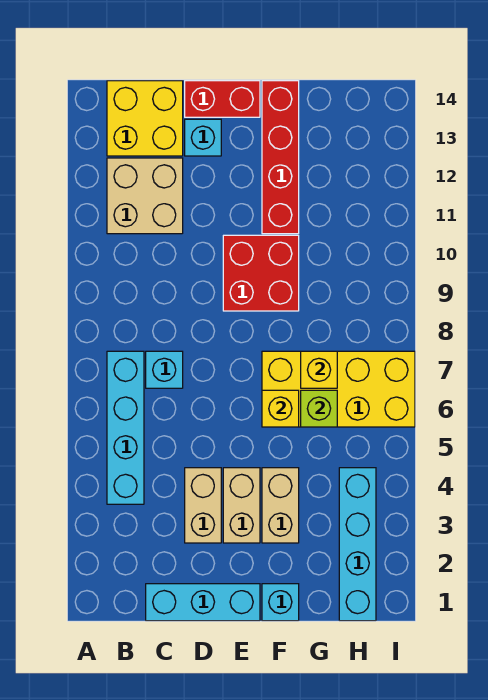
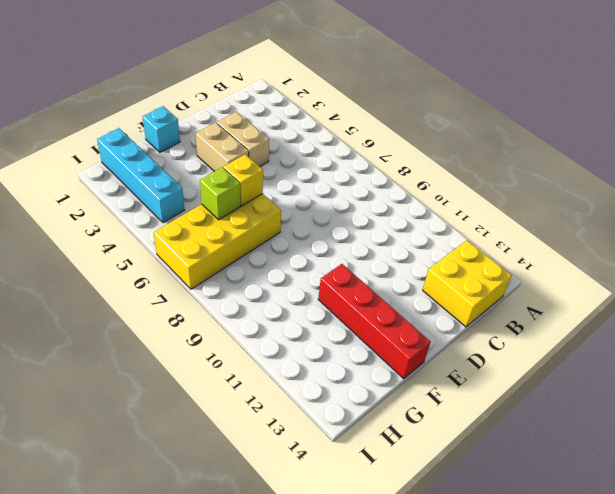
none -> cyan 1x4 brick [107,351,144,504]
none -> tan 2x2 brick [107,158,183,234]
none -> cyan 1x3 brick [146,584,260,621]

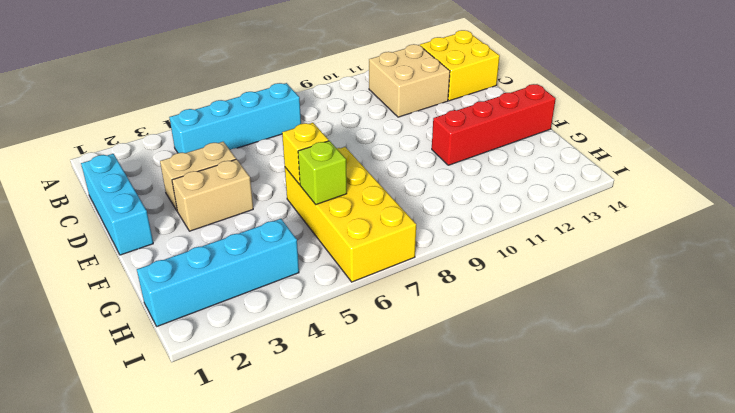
none -> cyan 1x1 brick [146,351,183,388]
none -> cyan 1x1 brick [185,119,221,156]
none -> red 1x2 brick [185,81,260,117]

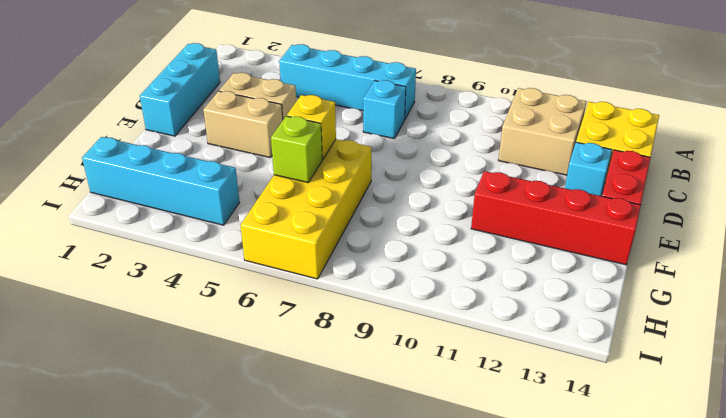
none -> red 2x2 brick [223,235,299,311]
none -> cyan 1x1 brick [262,584,299,621]
none -> tan 1x2 brick [262,468,299,543]

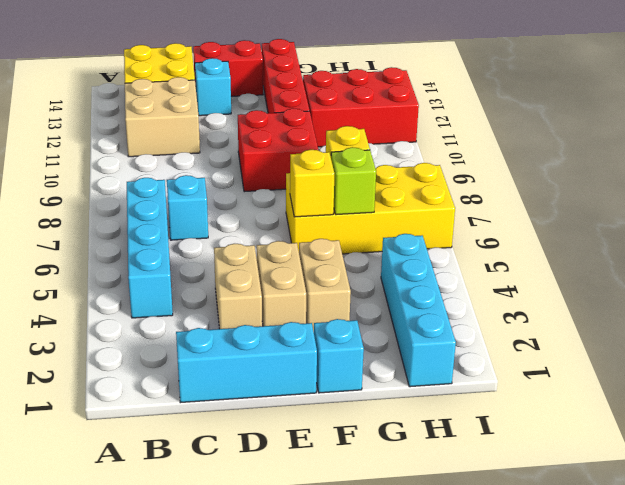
red 2x3 brick [303,67,419,147] -> none

